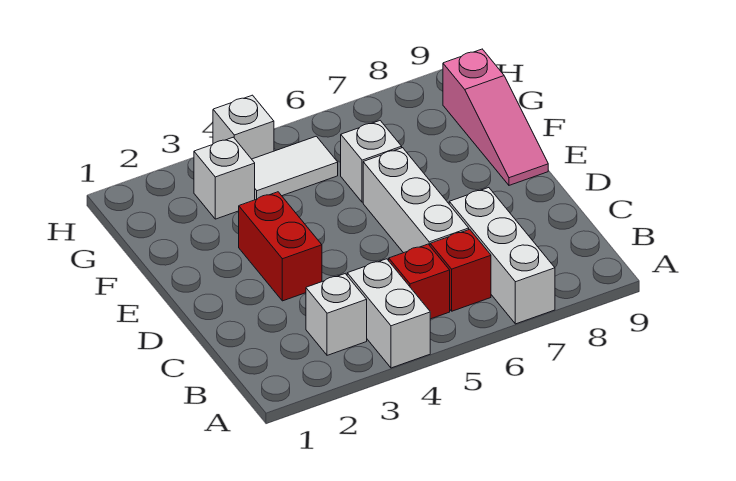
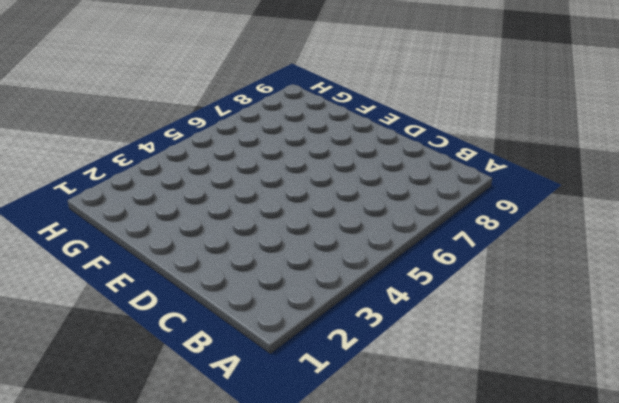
none -> white 1x2 brick [347,259,430,368]
none -> white 1x3 brick [449,188,555,324]
none -> white 1x1 brick [306,274,367,355]

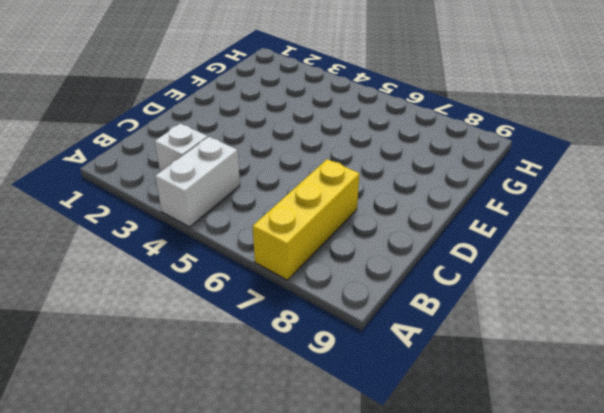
yellow 1x3 brick [253,159,359,280] -> white 1x3 brick [449,188,555,324]
none -> red 1x1 brick [389,244,450,319]
none -> red 1x1 brick [430,229,491,311]
none -> white 1x3 brick [363,148,469,253]

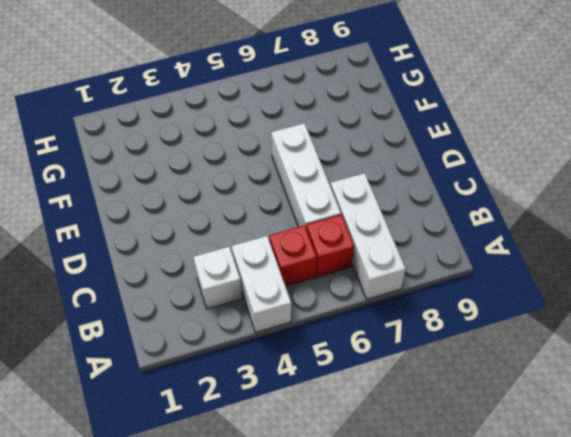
none -> red 1x2 brick [239,192,322,301]
none -> pink 1x3 slope [443,49,548,185]
none -> white 1x1 brick [341,121,402,202]

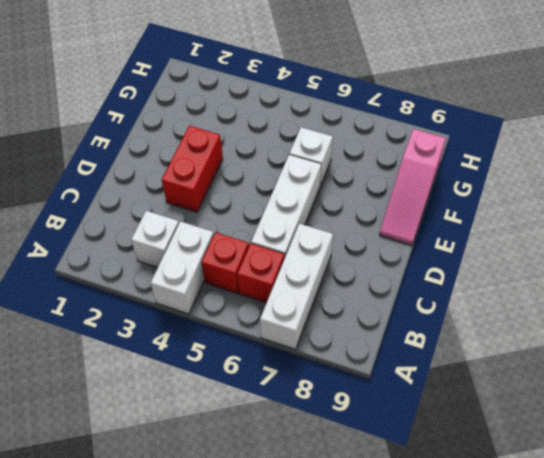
none -> white 1x1 brick [194,137,255,219]
none -> white 1x2 tile [252,136,338,200]
none -> white 1x1 brick [213,95,274,159]

